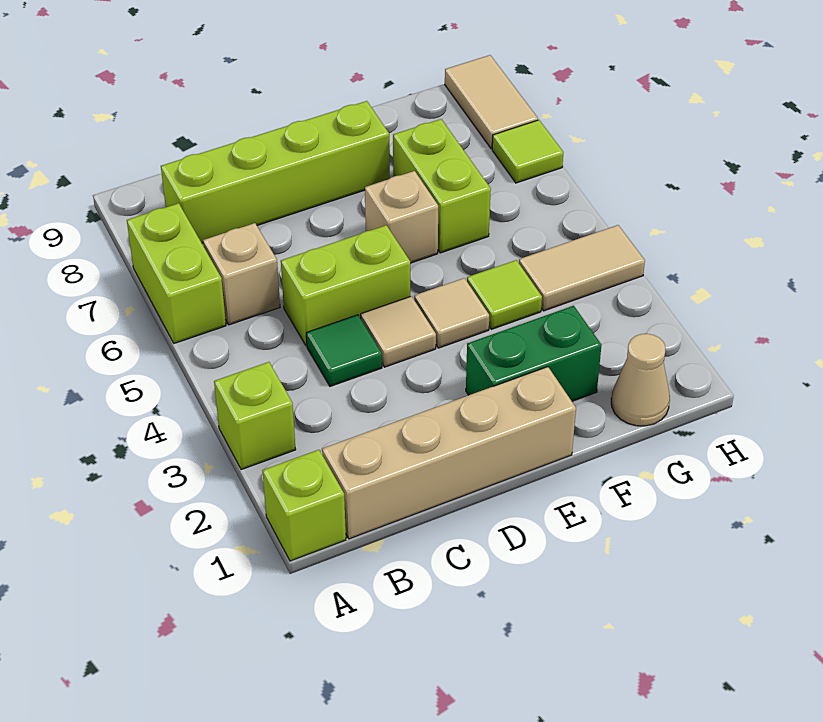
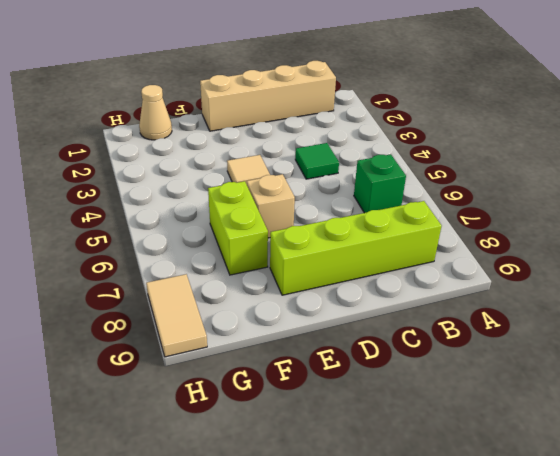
green 1x1 brick [354,154,406,213] -> tan 1x1 brick [203,223,280,325]
none -> lime 1x1 brick [262,450,346,561]
none -> lime 1x1 brick [214,362,296,470]
none -> lime 1x2 brick [127,203,226,343]

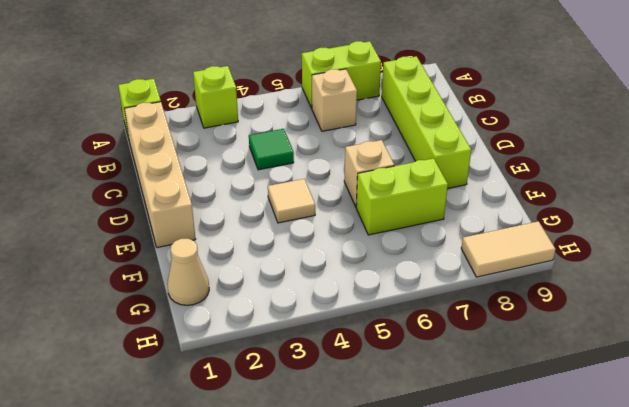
none -> lime 1x2 brick [281,225,410,346]
none -> tan 1x1 tile [361,296,436,367]
none -> green 1x2 brick [466,306,601,401]

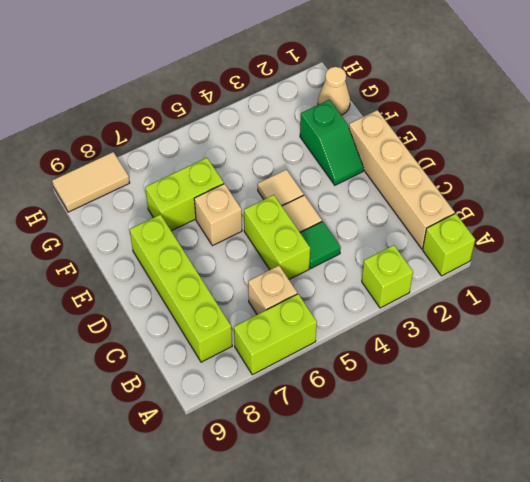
green 1x2 slope [300,100,363,185] -> green 1x2 brick [466,306,601,401]
none -> lime 1x1 tile [467,260,542,329]
none -> tan 1x2 tile [519,225,645,311]
none -> lime 1x1 tile [492,120,564,183]

